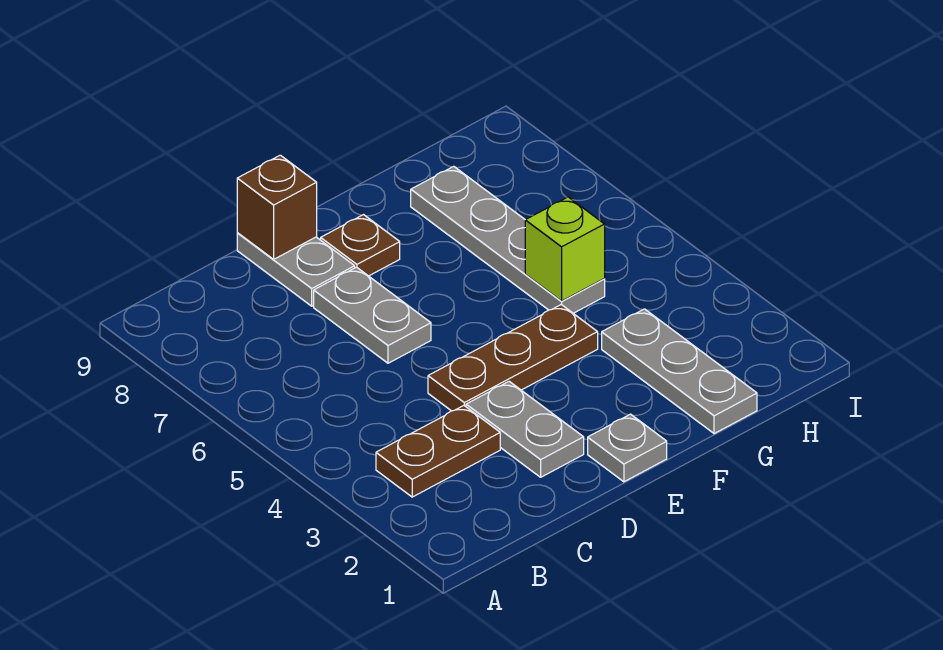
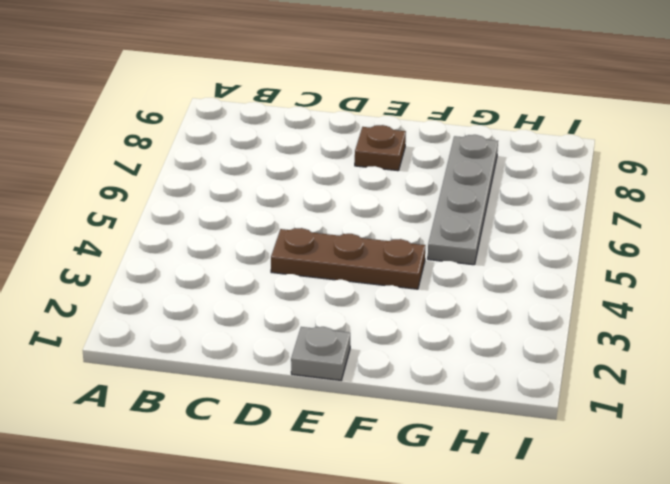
none -> brown 1x2 plate [376,406,500,497]
none -> grey 1x2 plate [466,381,584,477]

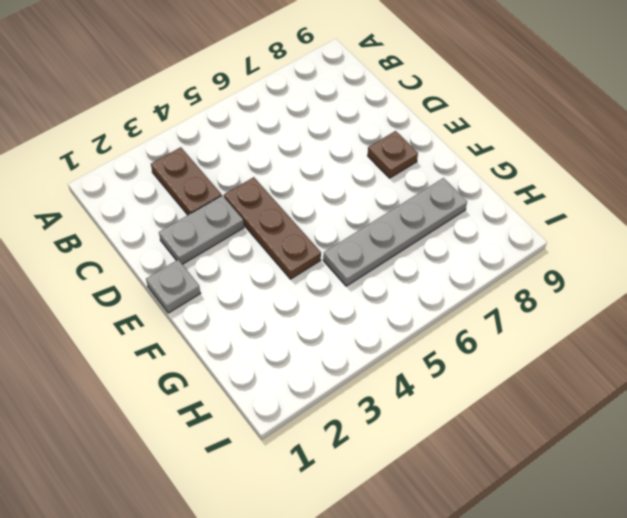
none -> grey 1x2 plate [314,267,431,363]
none -> grey 1x2 plate [237,233,355,306]

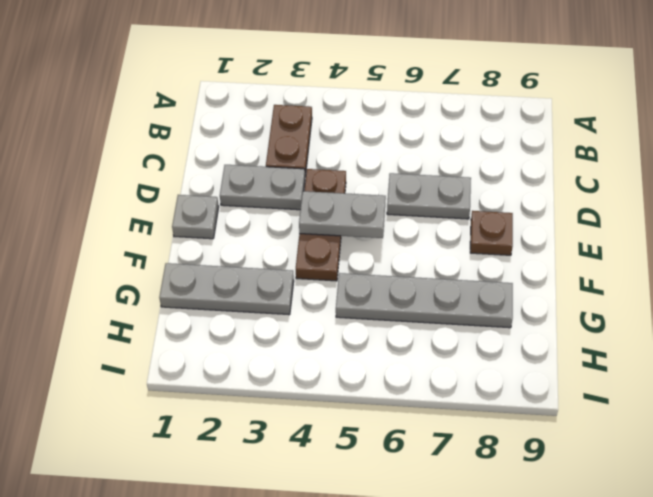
grey 1x2 plate [299,191,386,238] -> grey 1x2 plate moved to [237,233,355,306]
none -> brown 1x1 brick [237,155,317,259]
none -> lime 1x1 brick [525,197,605,301]

